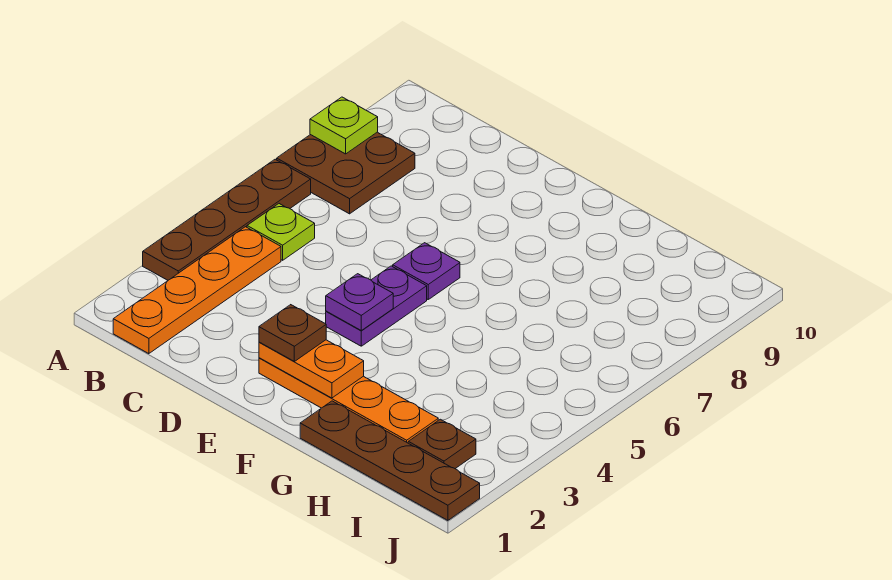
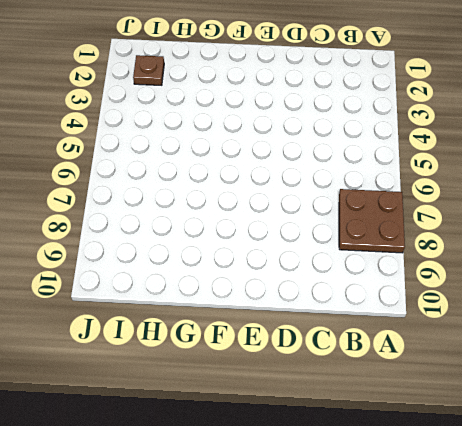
none -> brown 1x4 plate [143,159,311,280]
none -> orange 1x4 plate [113,227,281,354]
none -> lime 1x1 plate [247,204,315,260]

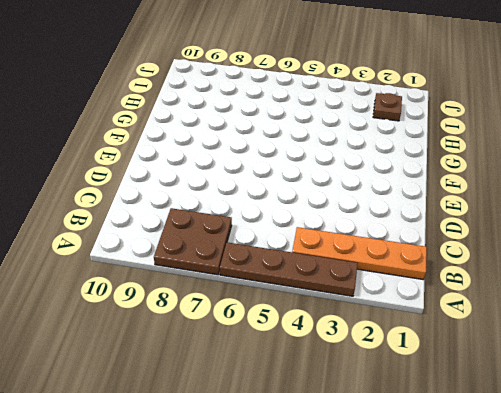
none -> lime 1x1 plate [247,204,315,260]
none -> orange 1x4 plate [259,358,438,443]
none -> purple 1x2 plate [326,266,427,346]

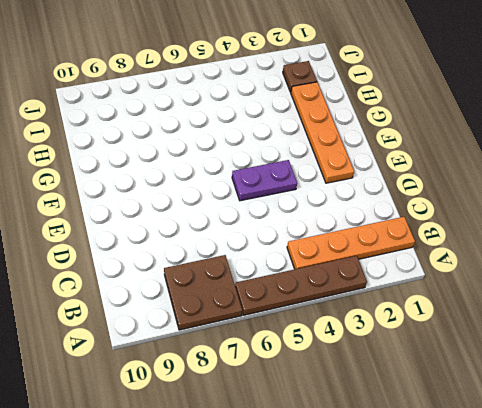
none -> lime 1x1 plate [247,204,315,260]
none -> purple 1x1 plate [393,243,460,299]
none -> brown 1x4 plate [300,401,480,520]

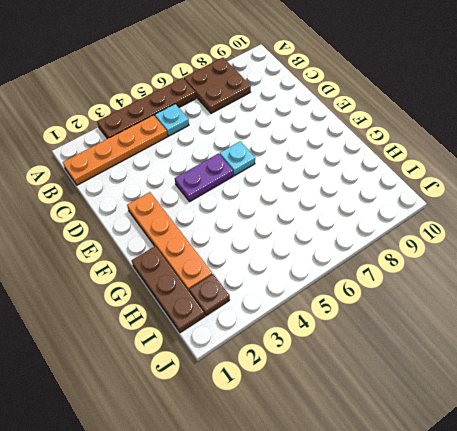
cyan 1x1 plate [155,104,189,136] -> lime 1x1 plate [247,204,315,260]
cyan 1x1 plate [220,141,255,176] -> purple 1x1 plate [393,243,460,299]
brown 1x3 plate [132,246,205,332] -> brown 1x4 plate [300,401,480,520]
none -> lime 1x1 plate [310,97,378,154]
none -> orange 1x2 plate [259,340,364,398]
none -> purple 1x1 plate [326,274,393,330]

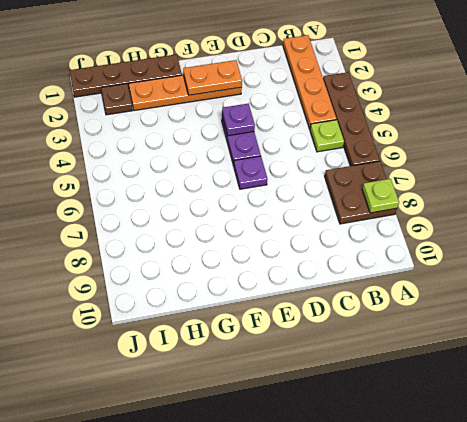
none -> brown 1x1 plate [259,305,326,361]

